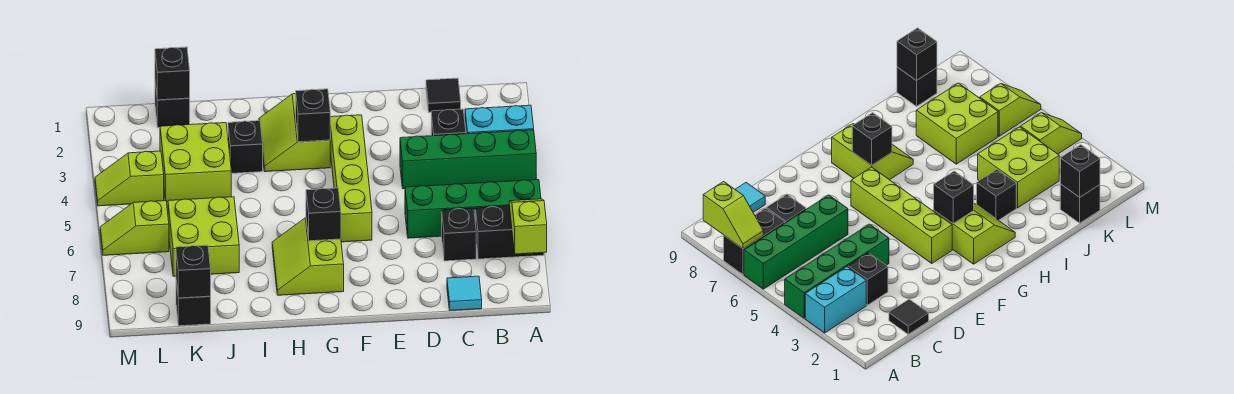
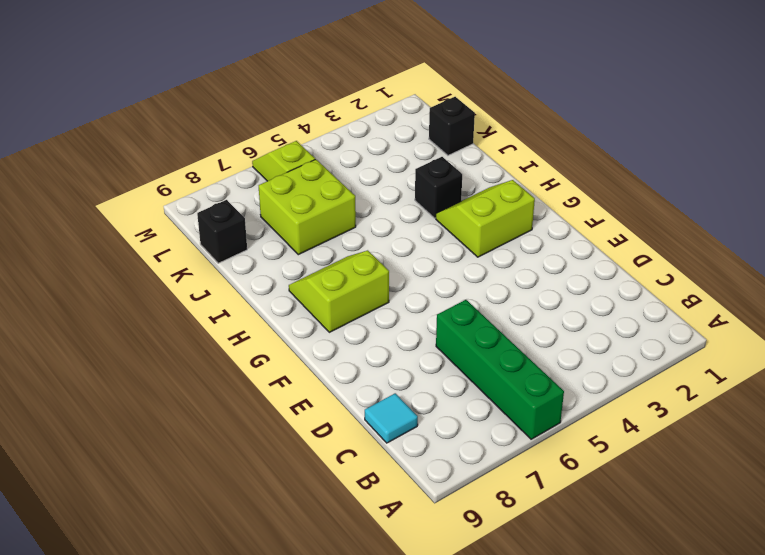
none -> cyan 1x2 brick [465,105,534,134]
none -> green 1x4 brick [400,130,536,189]
none -> black 1x2 brick [476,206,544,259]

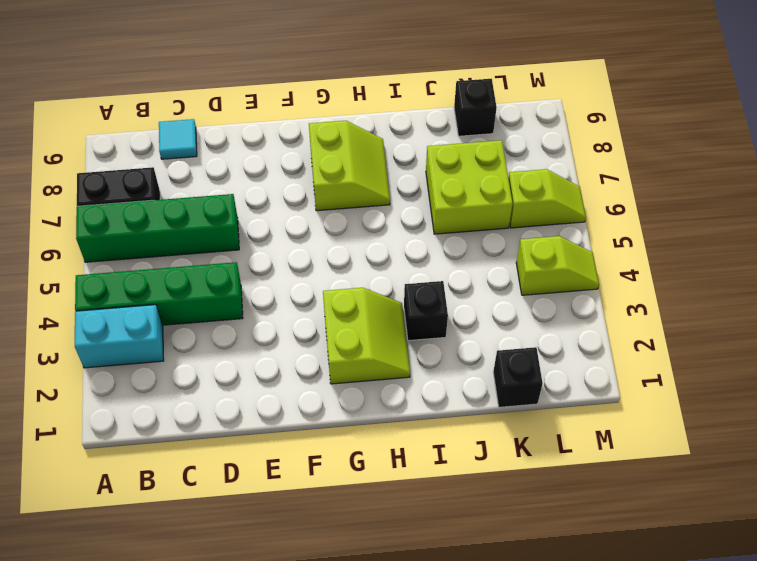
none -> black 1x1 tile [426,78,461,112]
none -> black 1x1 brick [431,109,466,136]
none -> black 1x1 brick [442,208,476,261]

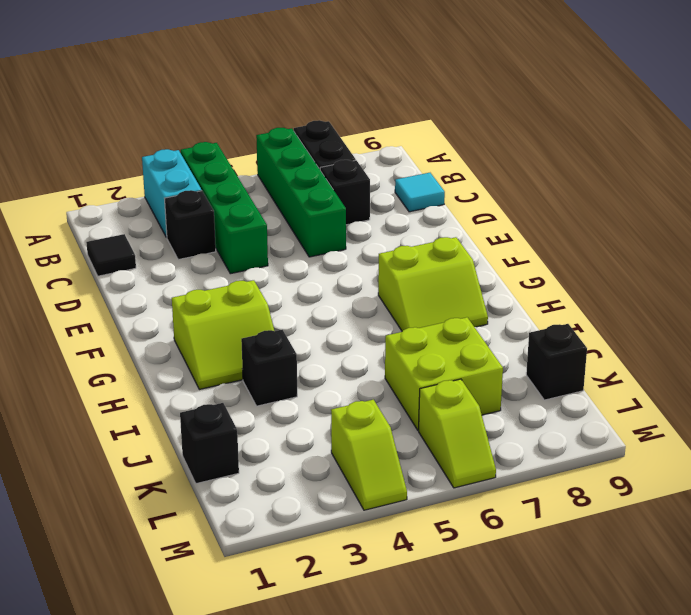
none -> lime 1x4 brick [330,115,372,242]
none -> lime 2x2 brick [160,123,231,202]
none -> lime 1x2 slope [509,199,547,254]

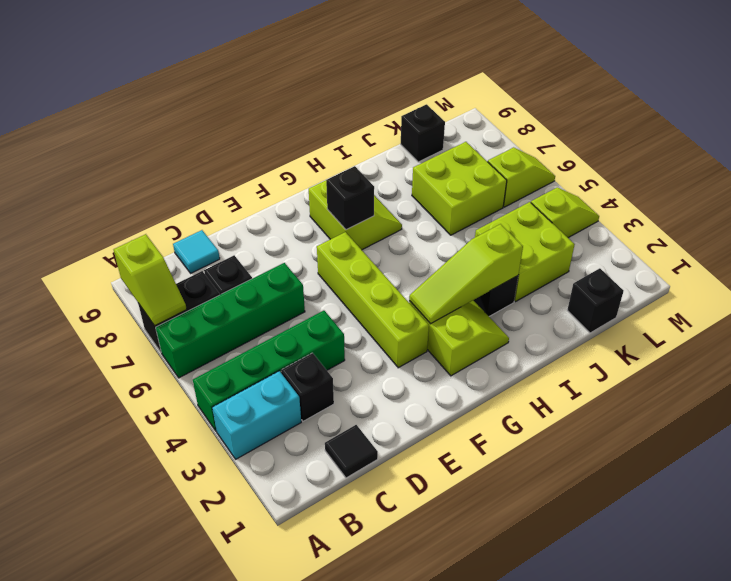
lime 1x3 slope [409,224,523,324] -> black 1x1 brick [296,89,330,142]
none -> black 1x1 brick [155,47,190,100]
none -> black 1x1 brick [176,245,211,298]

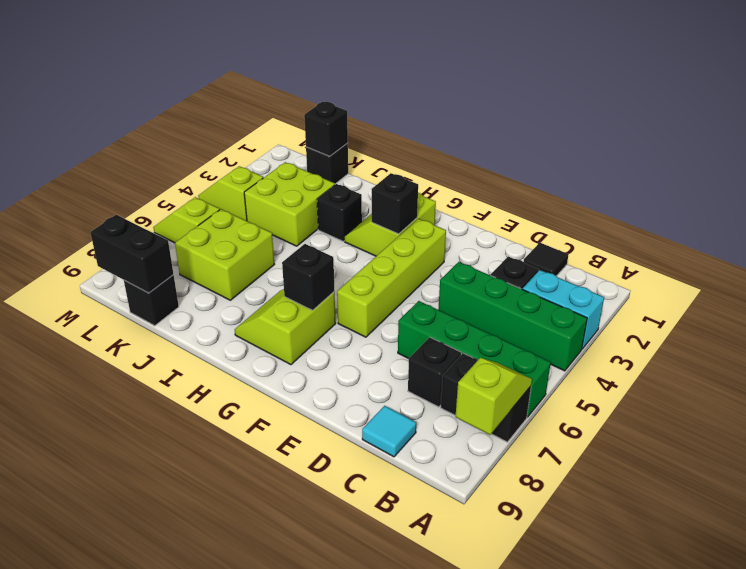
black 1x2 brick [90,215,174,293] -> black 1x1 brick [176,245,211,298]

